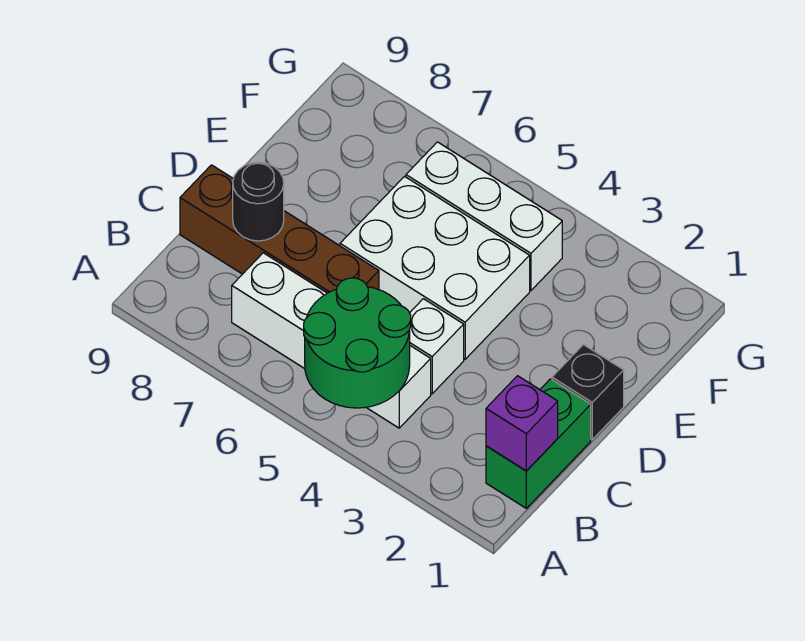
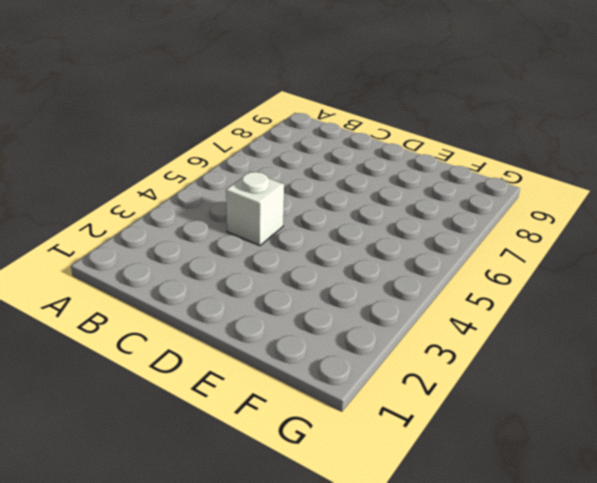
none -> green 1x2 brick [486,379,591,508]
none -> white 1x4 brick [232,253,431,428]

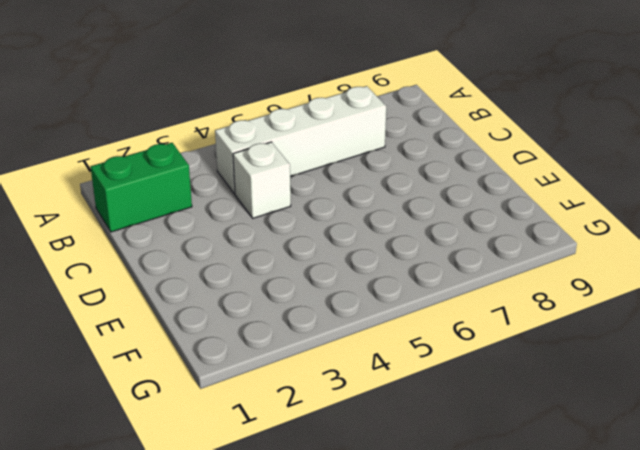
green 1x2 brick [91,143,192,232] -> green 1x2 brick turned to [486,379,591,508]
none -> brown 1x4 brick [180,165,379,293]
none -> black 1x1 brick [552,345,624,439]

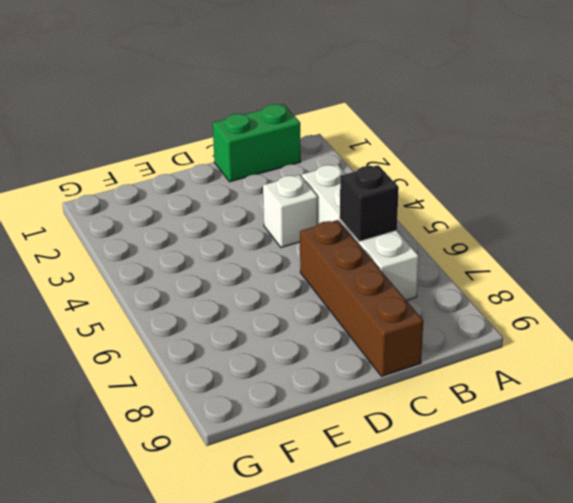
black 1x1 brick [340,165,399,242] -> black 1x1 brick moved to [552,345,624,439]
none -> white 2x3 brick [340,176,530,359]
none -> white 1x3 brick [406,142,562,290]

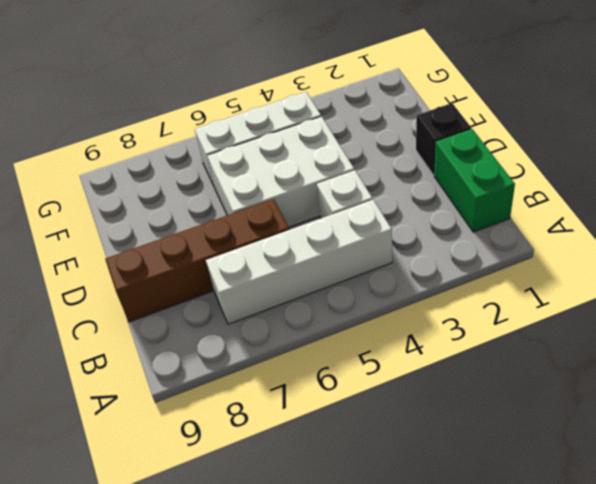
none -> green 2x2 round brick [304,278,411,408]
none -> purple 1x1 brick [486,376,558,471]

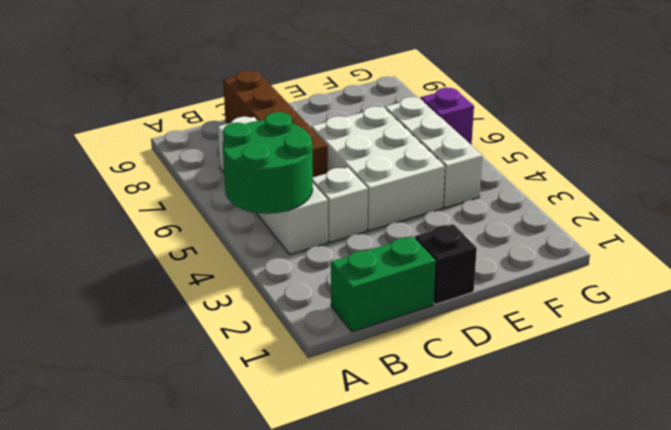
purple 1x1 brick [421,88,474,145] -> purple 1x1 brick moved to [486,376,558,471]
none -> black 1x1 round brick [233,162,284,241]

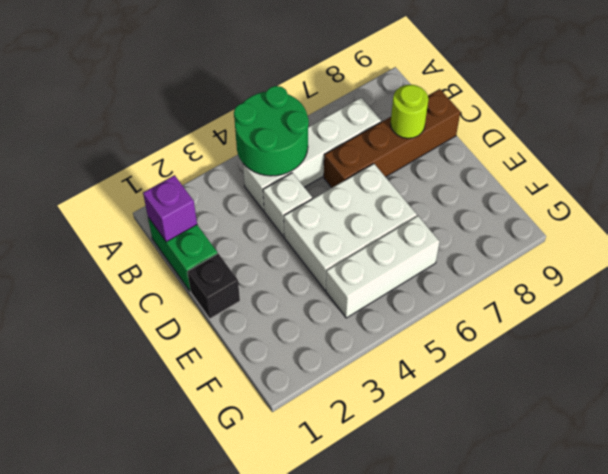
lime 1x1 round brick [391,85,428,138] -> black 1x1 round brick [233,162,284,241]

